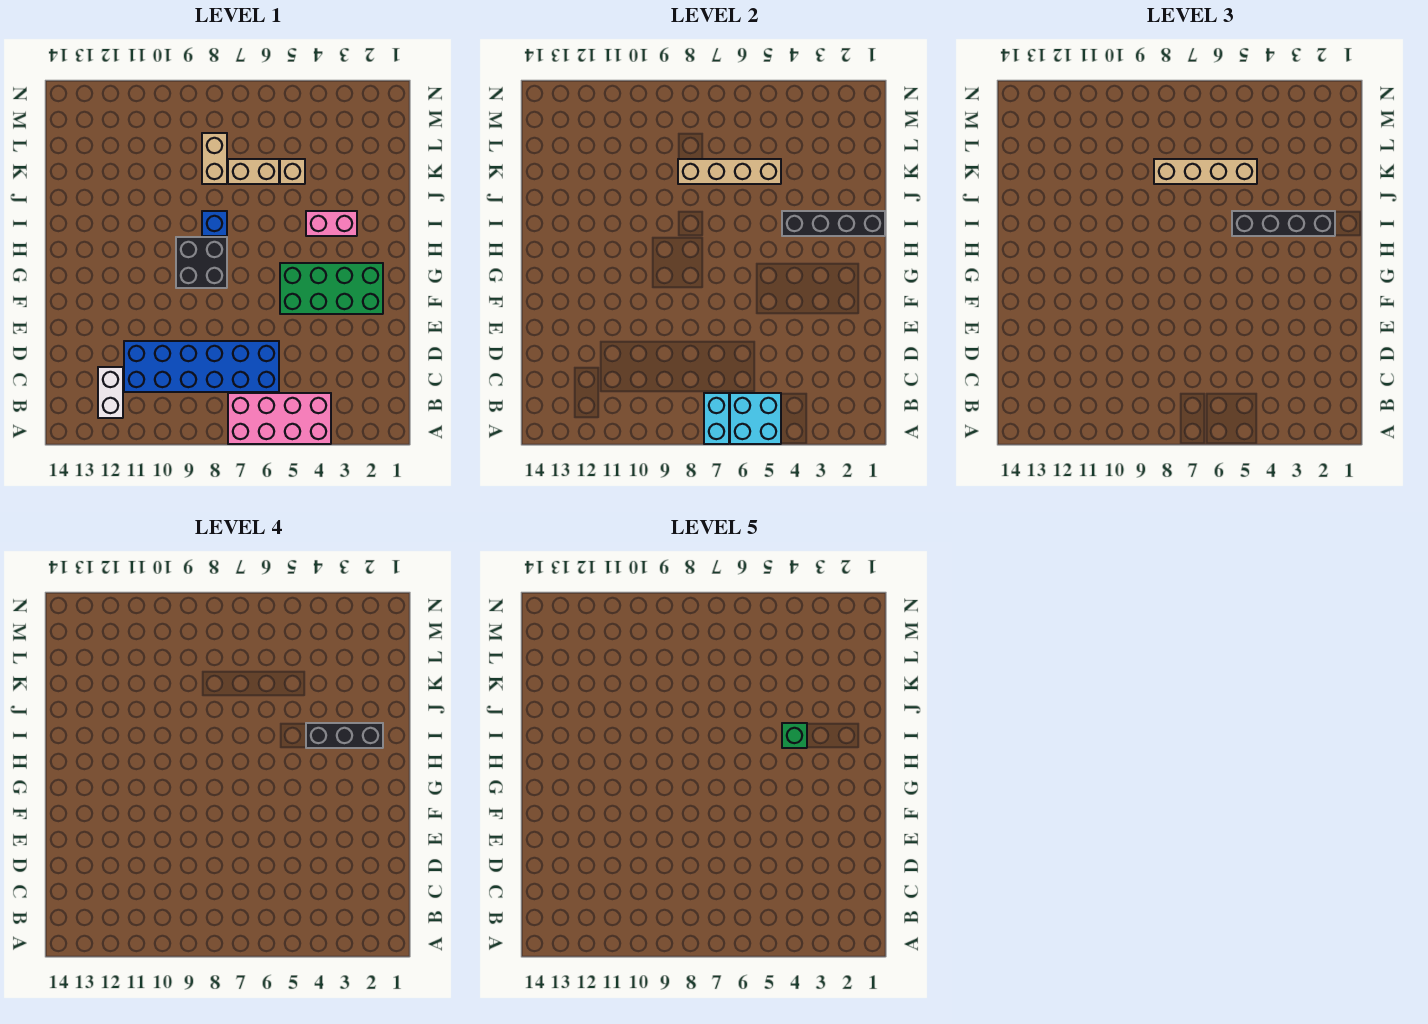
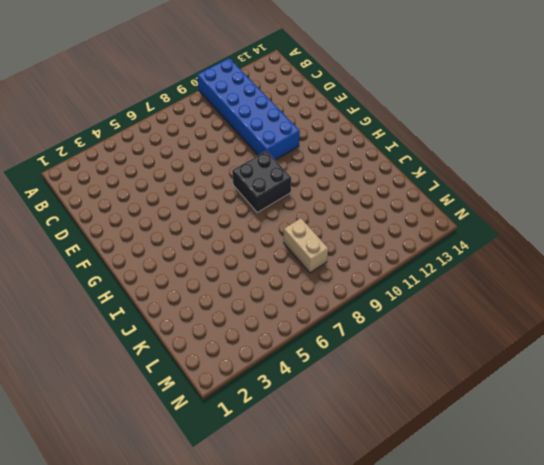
blue 2x6 brick [197,58,300,160] -> blue 2x6 brick turned to [124,341,279,392]
none -> pink 2x4 brick [228,393,331,444]
none -> white 1x2 brick [98,367,123,418]
none -> green 2x4 brick [280,263,383,314]

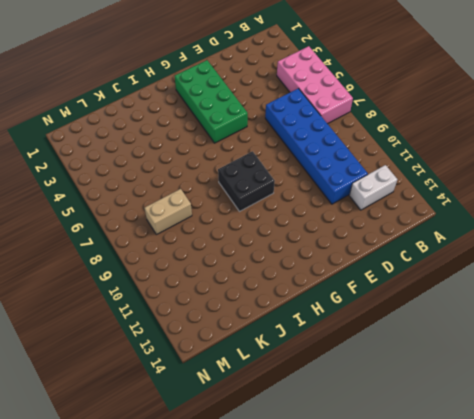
none -> pink 1x2 brick [306,211,357,236]
none -> blue 1x1 brick [202,211,227,236]
none -> tan 1x1 brick [280,159,305,184]

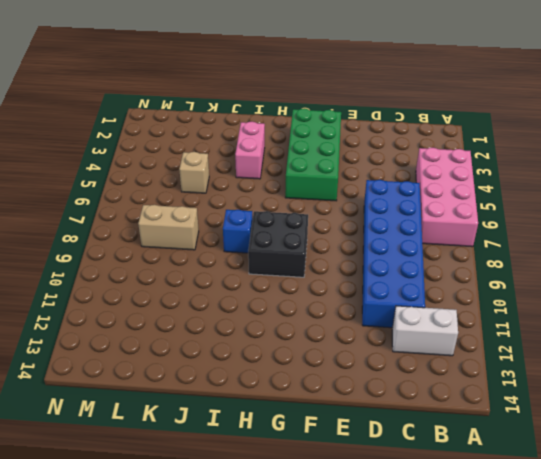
none -> tan 1x2 brick [228,159,279,184]
none -> cyan 2x2 brick [730,393,781,444]
none -> cyan 1x2 brick [704,393,729,444]

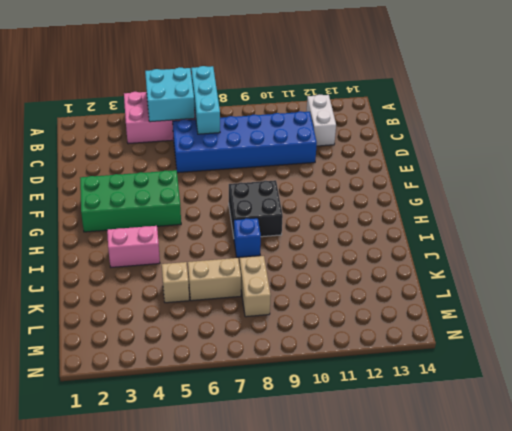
cyan 1x3 brick [191,66,220,134] -> cyan 1x2 brick [704,393,729,444]
none -> black 1x4 brick [782,211,885,236]
none -> tan 1x4 brick [678,159,781,184]
none -> black 1x4 brick [1232,211,1335,236]

